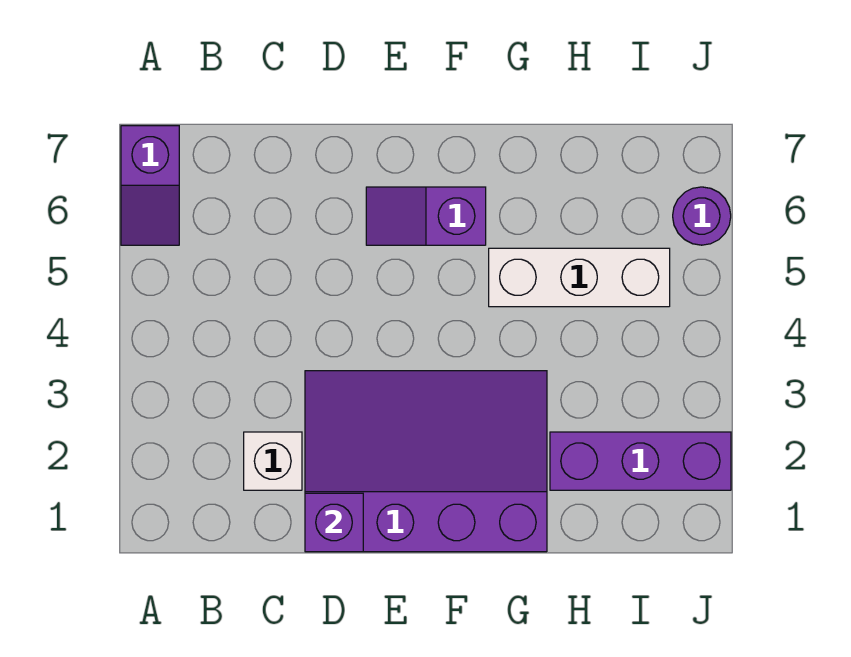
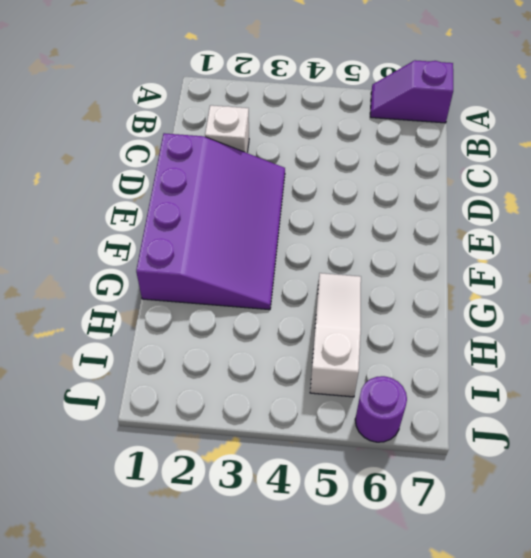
white 1x3 slope [310,273,361,397] -> white 1x3 brick [489,248,670,307]
none -> purple 1x2 slope [366,187,486,245]
none -> purple 1x3 brick [550,432,731,490]

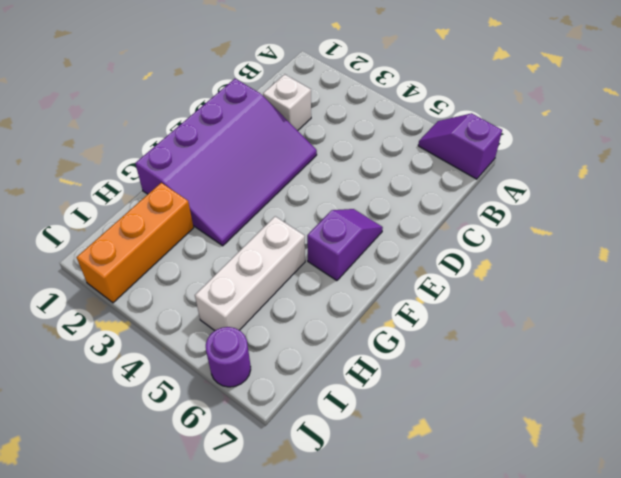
orange 1x3 brick [77,183,194,303] -> purple 1x3 brick [550,432,731,490]
none -> purple 1x1 brick [305,493,363,552]

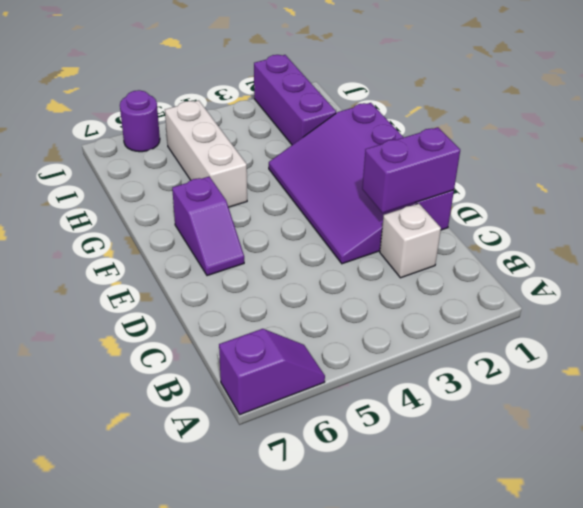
purple 1x2 brick [362,127,460,213] -> purple 1x1 brick [305,493,363,552]

